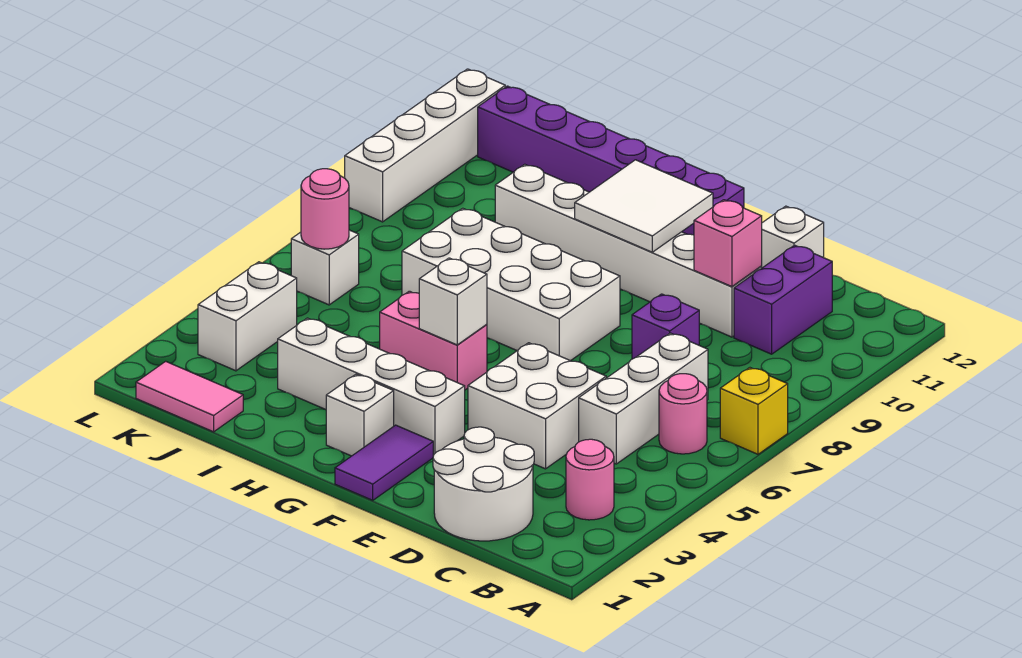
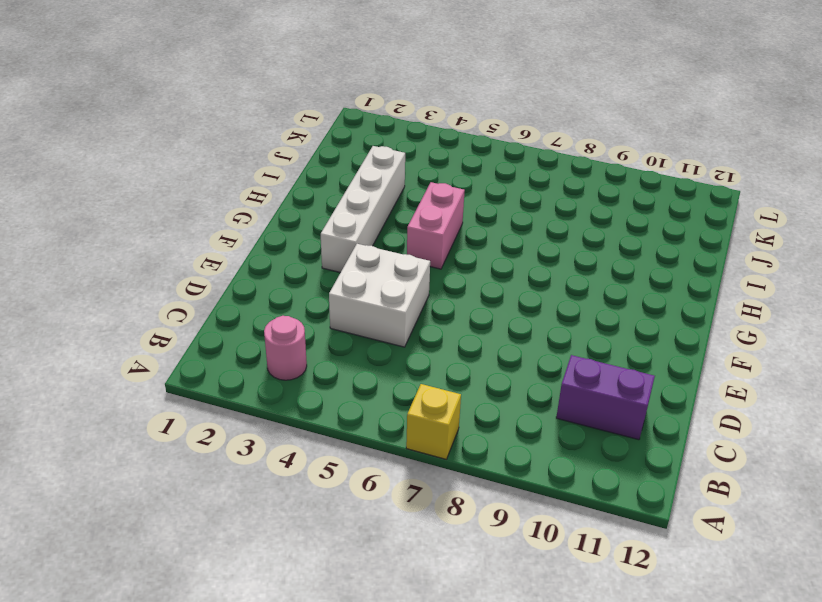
none -> pink 1x1 round brick [659,374,707,454]
none -> white 2x2 round brick [433,427,534,541]
none -> white 1x3 brick [579,333,708,464]

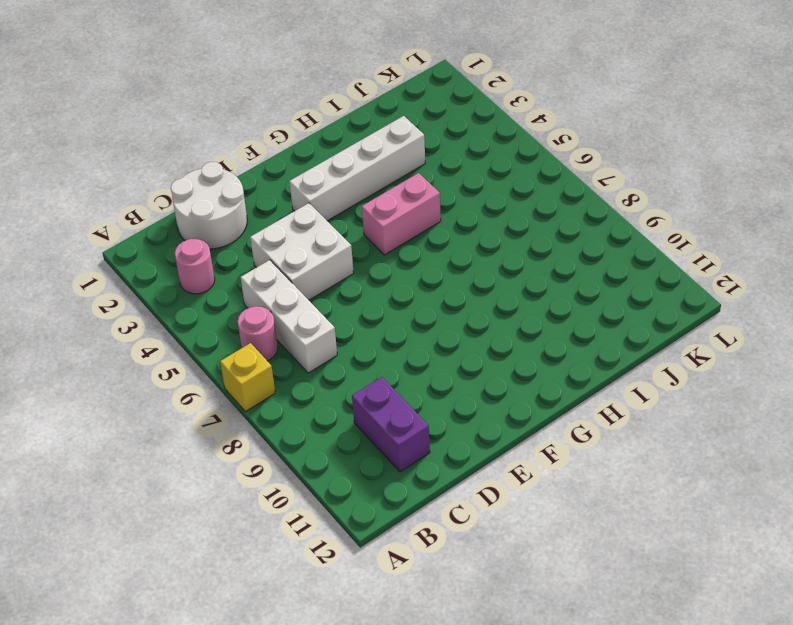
none -> purple 1x1 brick [632,294,699,359]
none -> white 1x6 brick [495,164,762,337]
none -> white 1x1 brick [761,206,824,268]

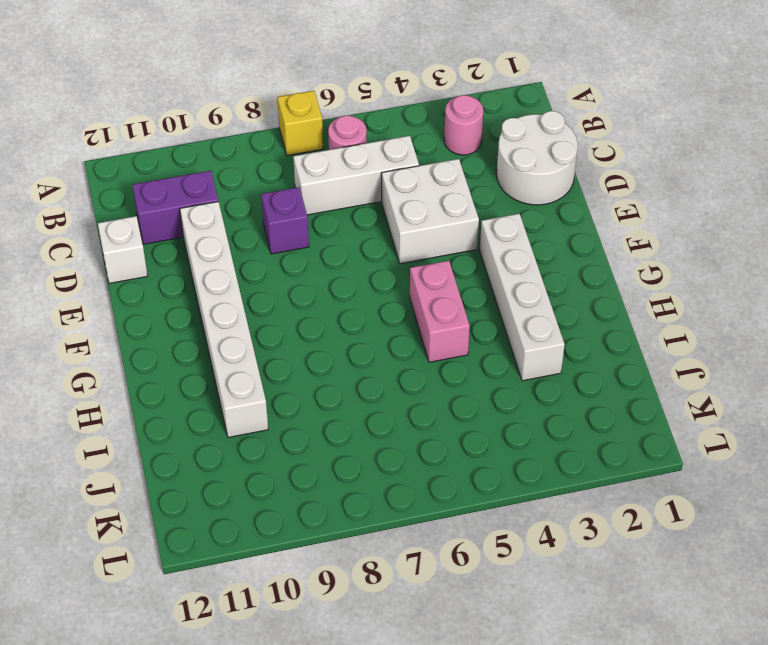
none -> purple 1x2 tile [335,425,433,500]
none -> white 2x4 brick [402,208,620,361]
none -> purple 1x6 brick [478,86,744,235]

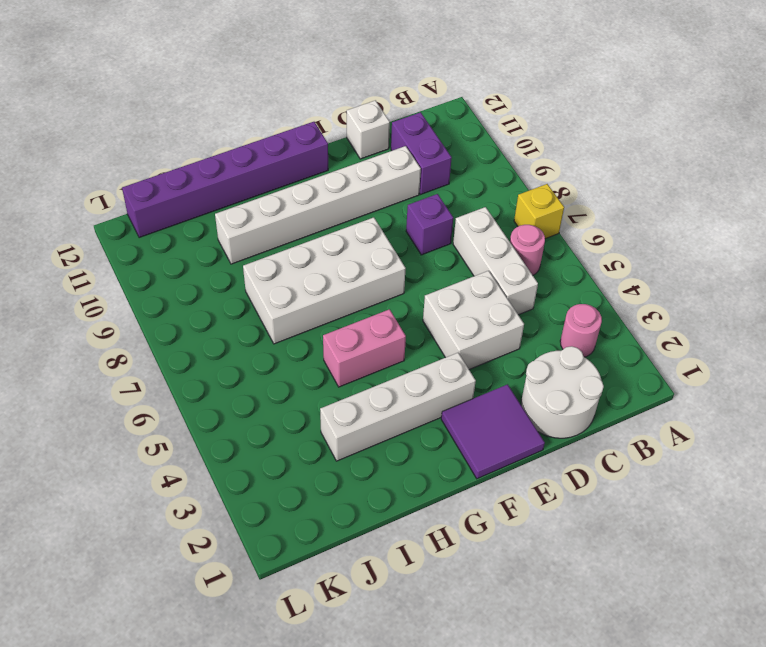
purple 2x2 tile [441,384,545,479] -> purple 1x2 tile [335,425,433,500]
none -> white 1x1 brick [326,374,394,456]
none -> pink 1x2 tile [136,361,243,432]
none -> white 1x2 brick [198,262,297,371]

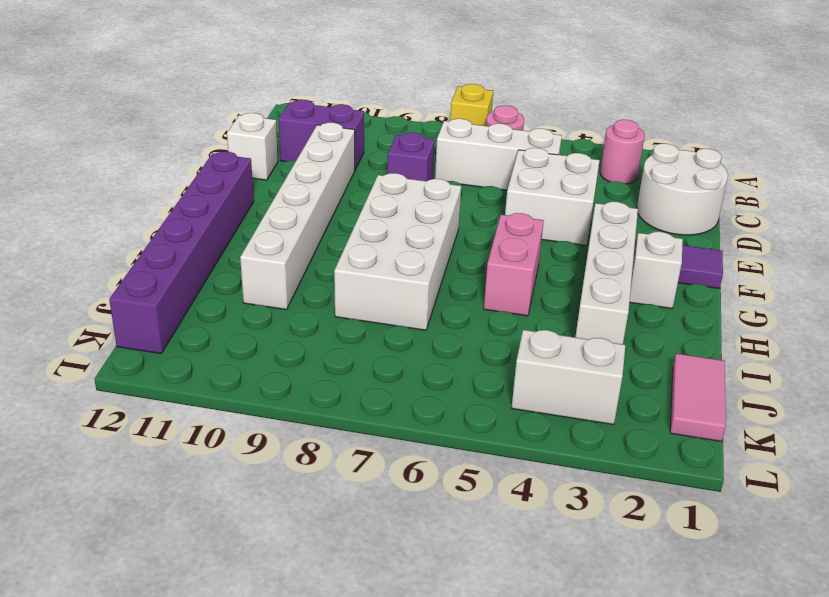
none -> white 1x1 brick [291,230,359,305]
none -> white 1x4 brick [345,69,505,222]
none -> pink 1x1 brick [694,200,762,287]

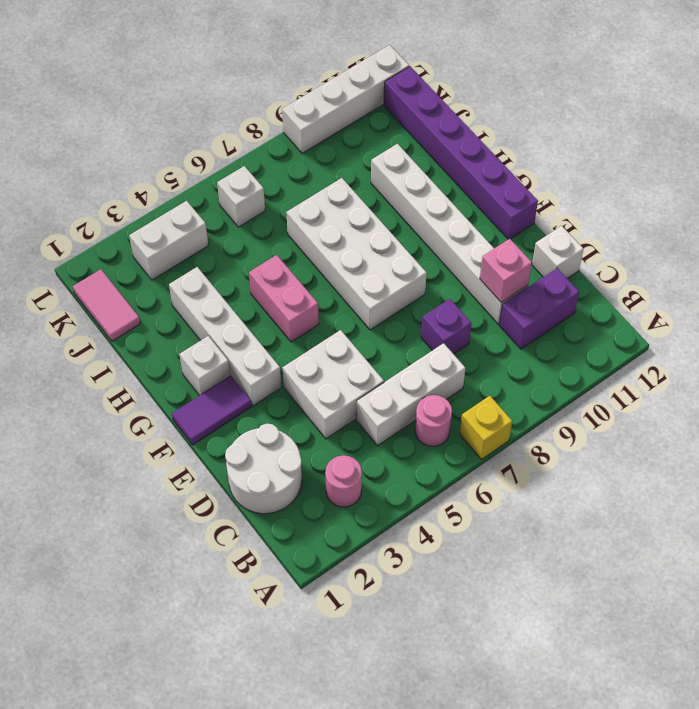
none -> white 2x2 tile [575,160,713,252]
none -> white 1x1 brick [419,258,487,345]
none -> pink 1x1 round brick [301,169,349,249]

